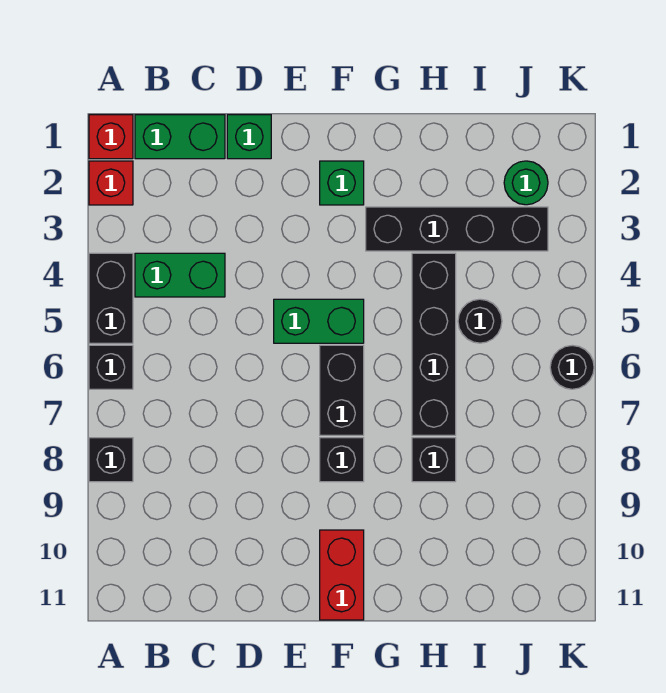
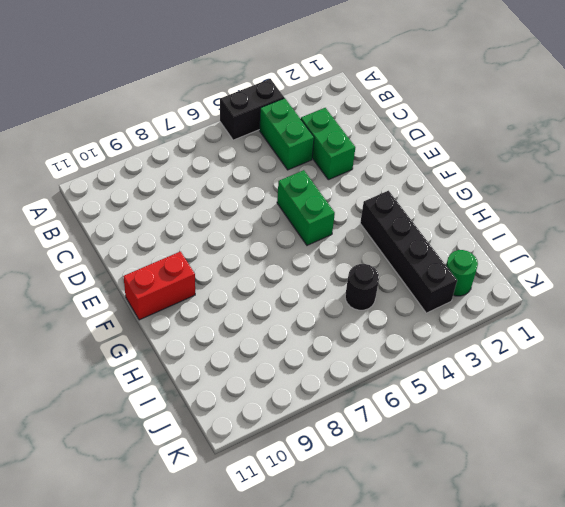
green 1x2 brick [301,108,355,180] -> green 1x2 brick moved to [135,115,225,159]
none -> red 1x1 brick [89,115,133,159]
none -> red 1x1 brick [89,161,133,205]
none -> black 1x1 brick [89,345,133,389]

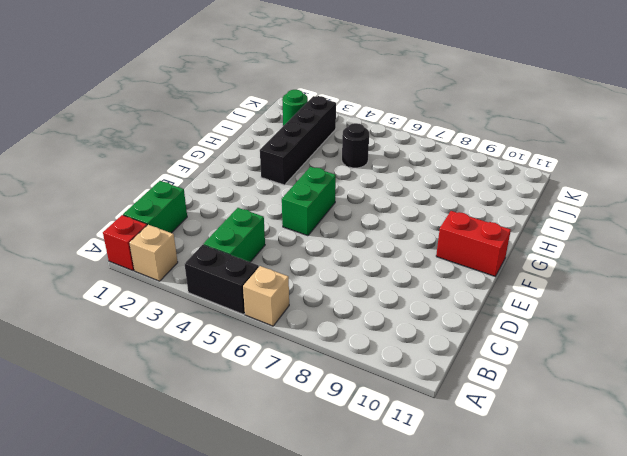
tan 1x1 brick [129,225,178,281] -> red 1x1 brick [89,161,133,205]
tan 1x1 brick [243,266,289,326] -> black 1x1 brick [89,345,133,389]
none -> black 1x1 brick [89,438,133,482]
none -> green 1x1 brick [227,115,271,159]
none -> green 1x1 brick [320,161,364,205]

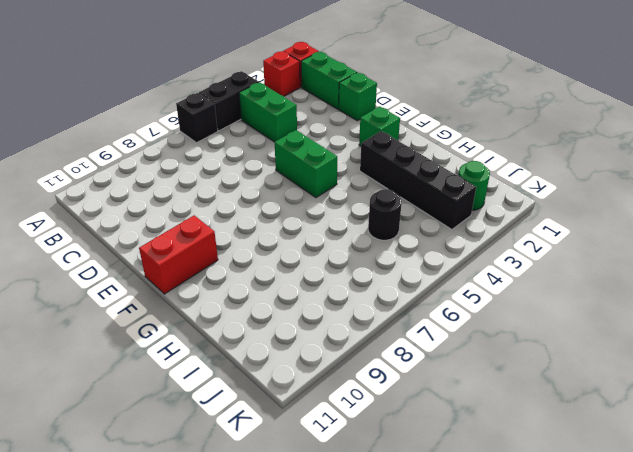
none -> black 1x1 brick [89,438,133,482]
none -> black 1x2 brick [320,345,364,435]
none -> black 1x1 brick [320,438,364,482]

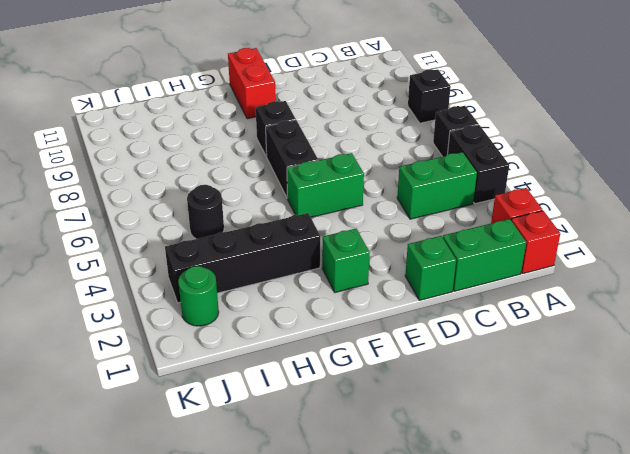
none -> black 1x4 brick [412,253,456,435]
none -> black 1x1 brick [412,438,456,482]
none -> black 1x1 round brick [550,345,594,389]

